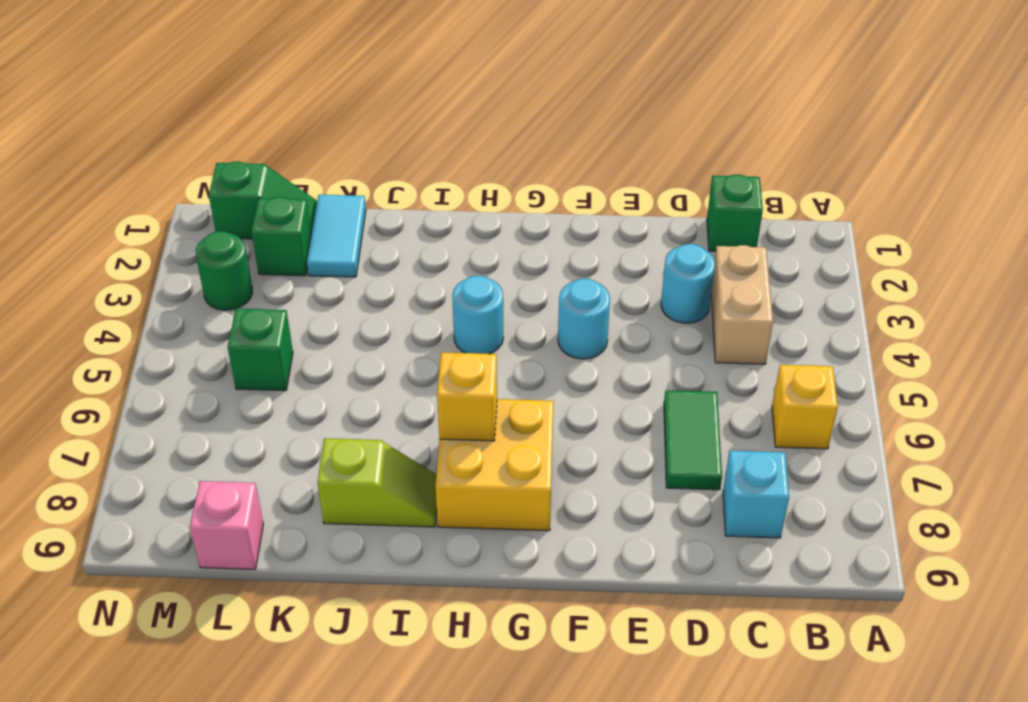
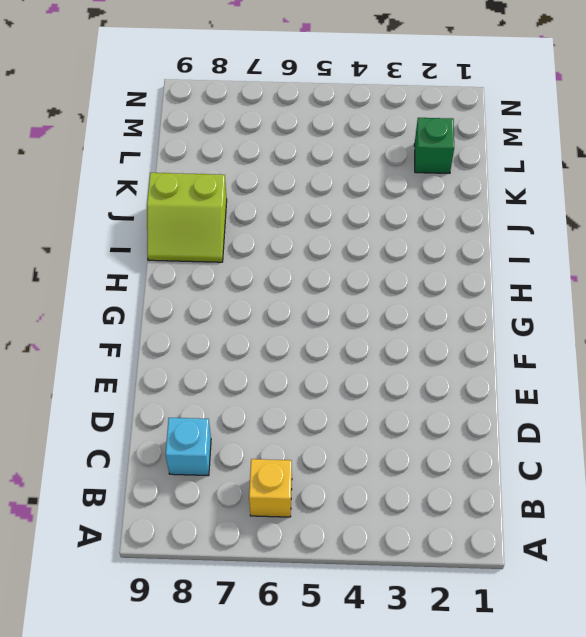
lime 2x2 slope [147,173,227,262] -> lime 1x2 slope [318,438,437,527]
none -> green 1x1 brick [707,174,763,251]
none -> tan 1x2 brick [711,245,773,364]
none -> cyan 1x1 round brick [661,244,715,323]

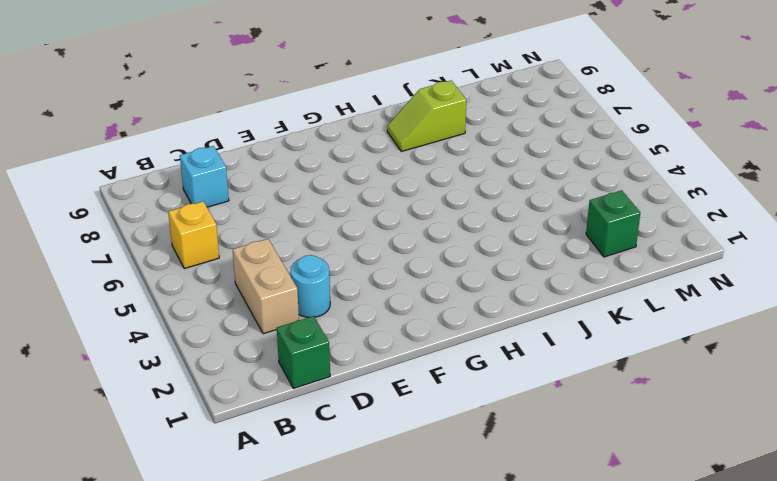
none -> green 1x2 tile [664,390,722,490]
none -> cyan 1x1 round brick [558,279,610,359]
none -> yellow 2x2 brick [435,399,554,531]

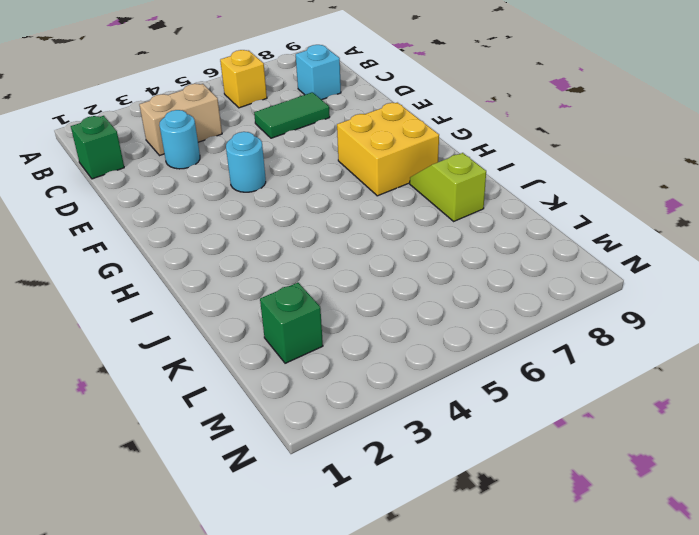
none -> cyan 1x1 round brick [452,276,503,354]
none -> cyan 1x2 tile [307,195,366,277]
none -> green 1x2 slope [209,162,317,239]

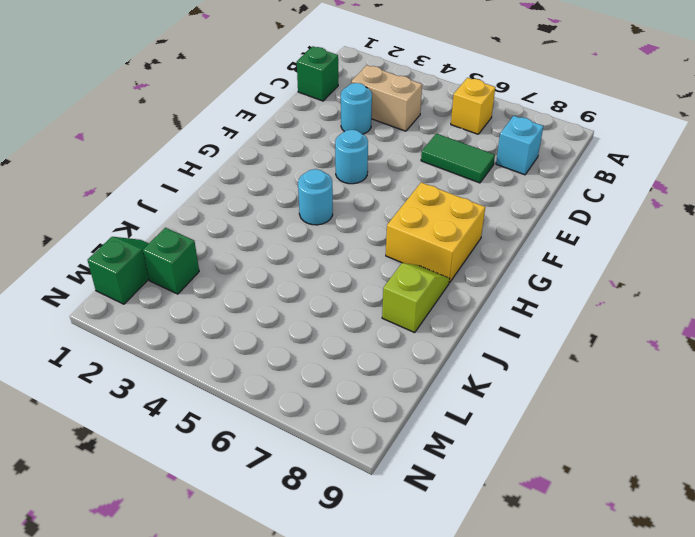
none -> cyan 1x2 tile [307,195,366,277]
none -> green 1x1 brick [228,309,293,391]
none -> pink 1x1 brick [190,481,263,569]

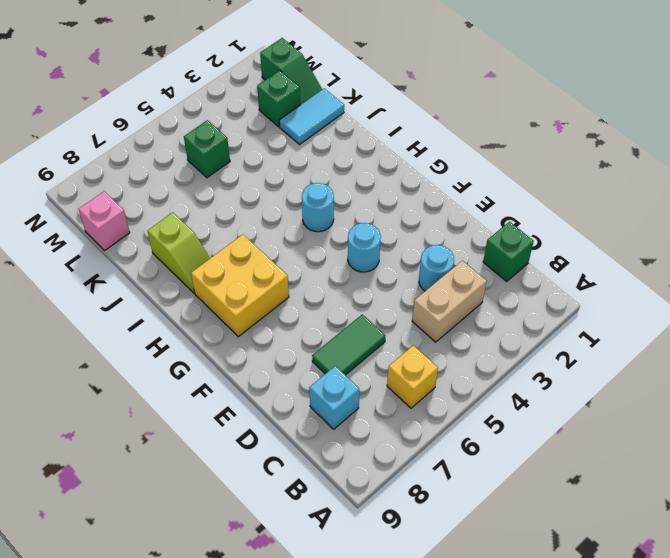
none -> green 1x1 round brick [196,231,252,310]
none -> yellow 1x1 brick [437,352,497,441]

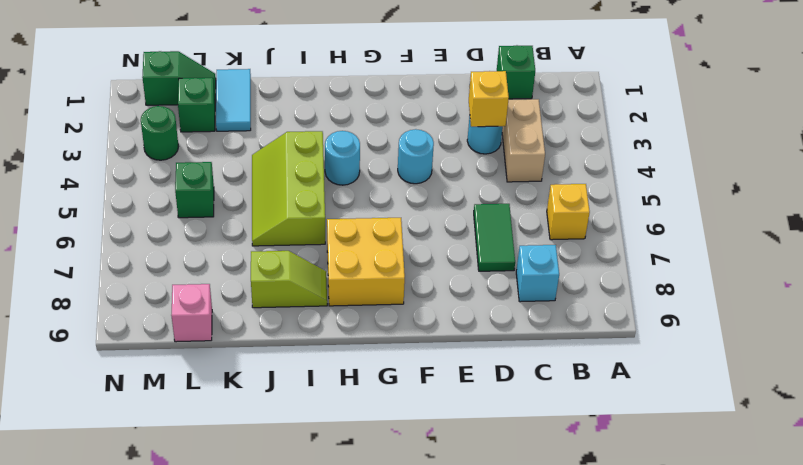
yellow 1x1 brick [469,71,509,127] -> yellow 1x1 brick moved to [437,352,497,441]
lime 2x3 slope [252,131,325,246] -> none

